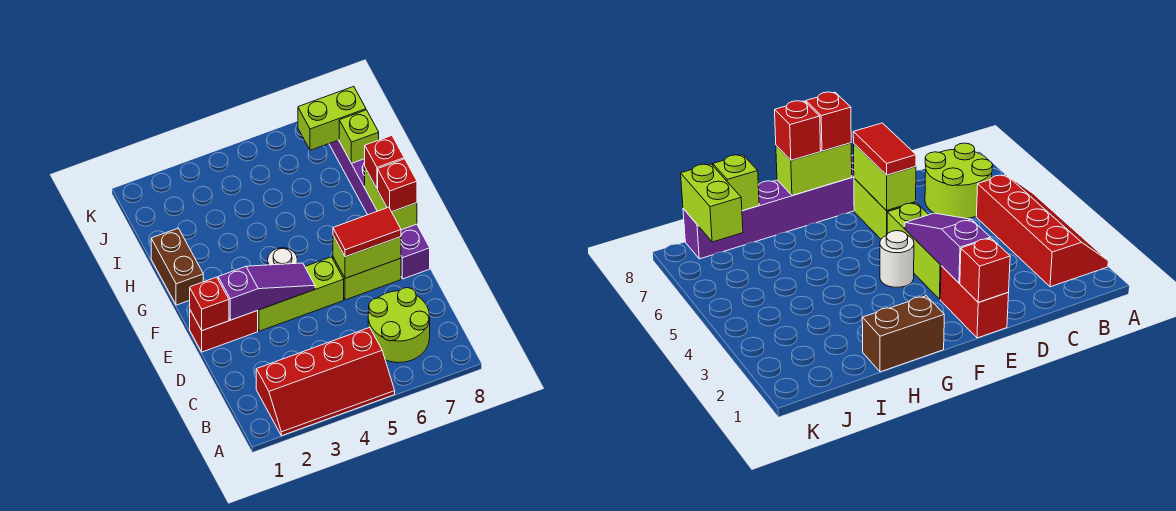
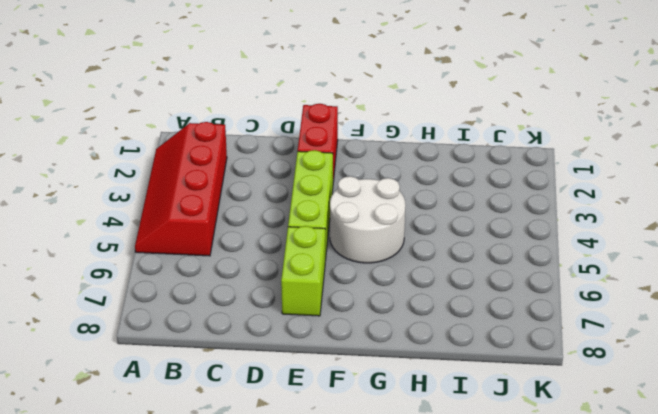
white 2x2 round brick [330,176,406,263] -> white 1x1 round brick [268,248,297,265]
none -> lime 2x2 round brick [368,288,430,363]
none -> purple 1x6 brick [329,140,430,279]
none -> brown 1x2 brick [151,228,203,305]

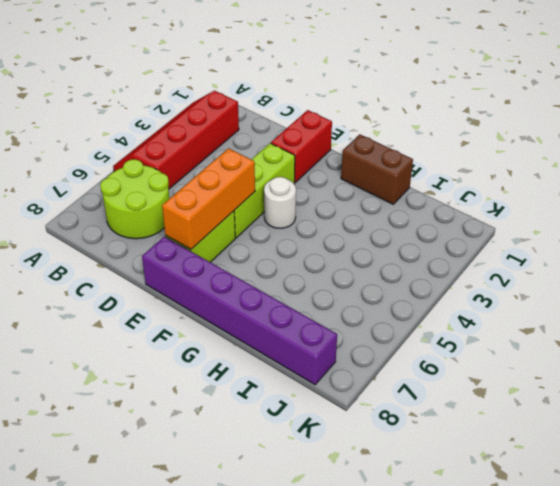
orange 1x3 brick [162,148,255,249] -> lime 1x2 brick [333,236,401,278]
none -> red 1x1 brick [190,277,229,331]
none -> purple 1x3 slope [218,263,315,320]
none -> lime 1x2 brick [365,168,417,230]

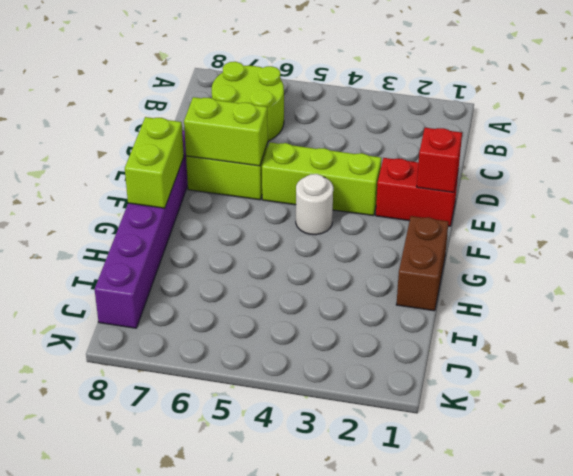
none -> red 2x4 slope [256,327,395,436]
none -> purple 1x3 slope [218,263,315,320]
none -> lime 1x1 brick [339,110,379,164]

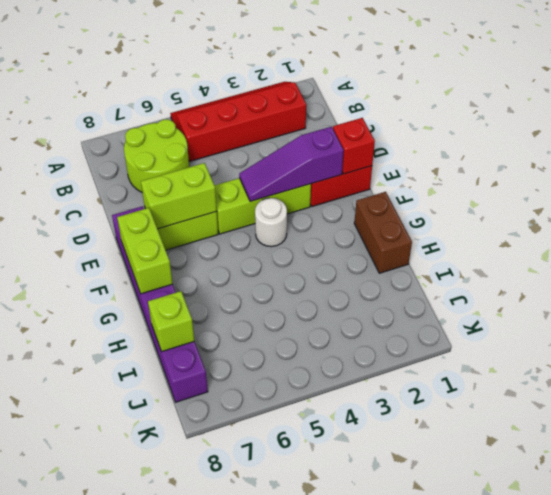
none -> lime 1x2 brick [298,86,366,150]
none -> red 1x2 tile [333,207,401,257]
none -> red 1x1 brick [378,159,417,212]

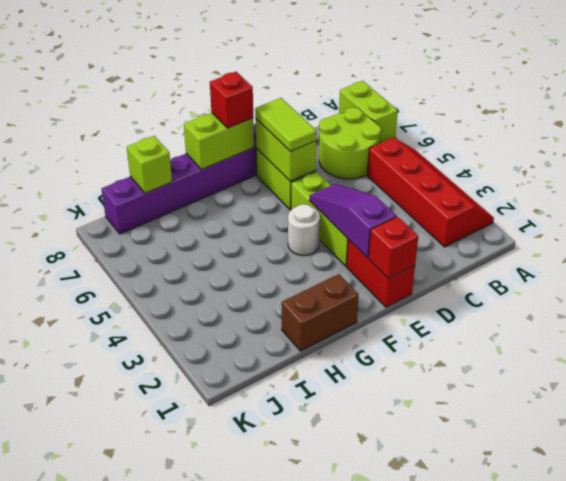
lime 1x2 brick [339,81,398,144] -> lime 1x2 brick moved to [298,86,366,150]
lime 1x2 tile [255,98,317,152] -> red 1x2 tile [333,207,401,257]
none -> red 1x1 brick [365,135,404,189]

